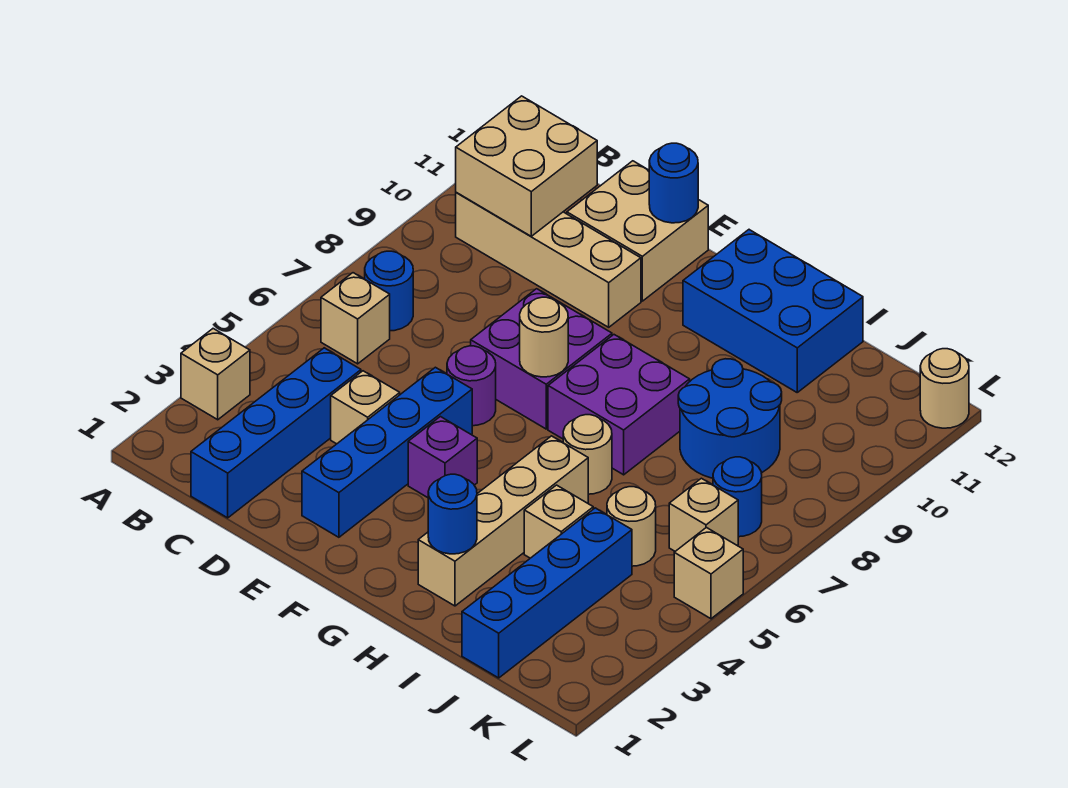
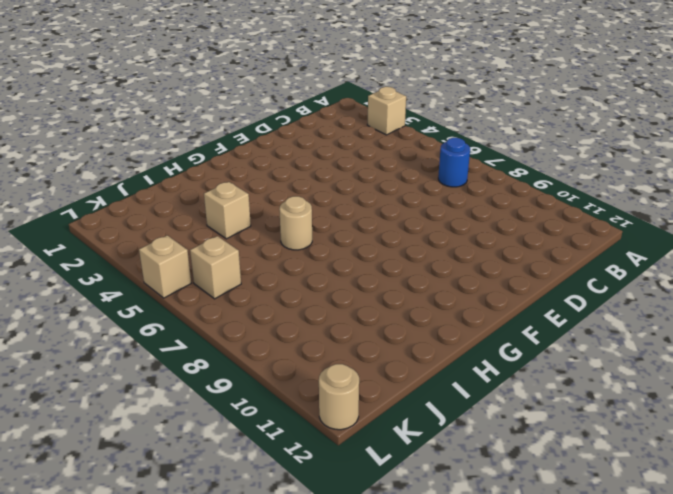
none -> tan 1x1 brick [321,273,390,364]
none -> tan 1x4 brick [456,192,641,327]
none -> blue 1x4 brick [191,348,361,518]

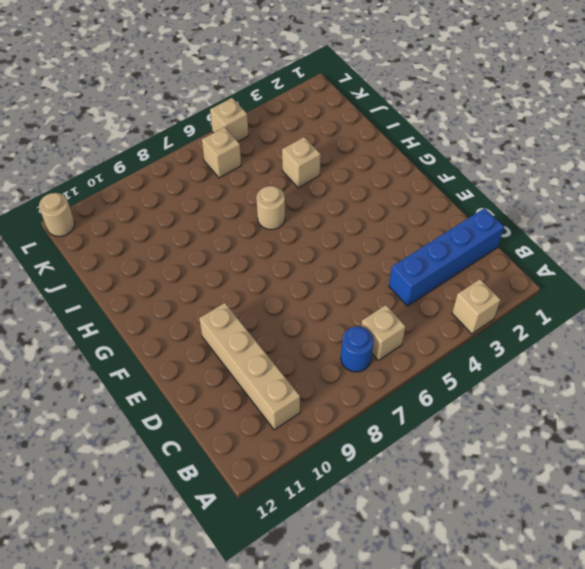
none -> tan 1x1 brick [331,371,400,444]
none -> tan 2x2 brick [567,161,708,301]
none -> blue 1x4 brick [302,367,472,537]

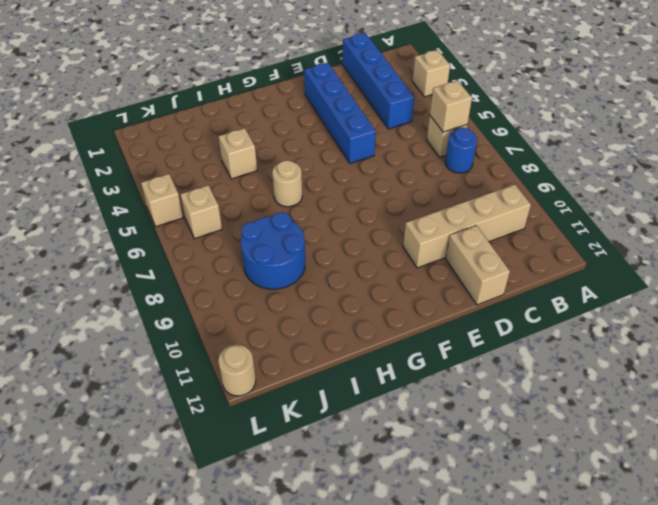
tan 1x1 brick [430,81,472,132] -> tan 1x1 brick moved to [331,371,400,444]
tan 1x2 brick [446,226,510,305] -> tan 2x2 brick [567,161,708,301]
none -> purple 1x1 round brick [447,346,496,426]
none -> purple 2x2 brick [471,289,612,429]
none -> purple 1x1 brick [408,417,477,498]

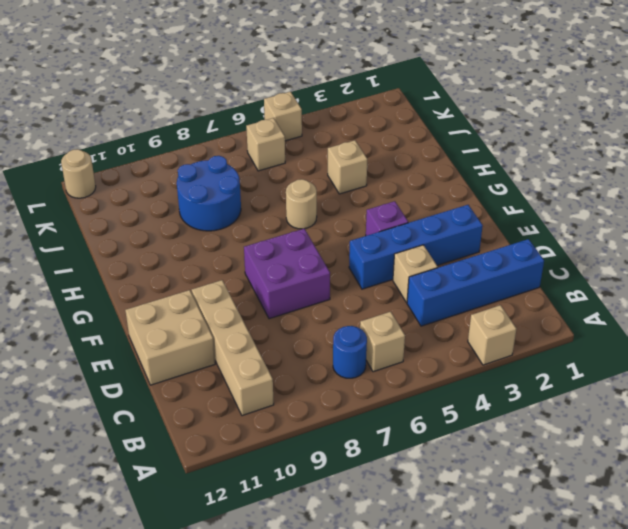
none -> purple 1x1 round brick [447,346,496,426]
none -> purple 2x2 brick [548,335,690,475]
none -> blue 2x3 brick [683,230,863,392]

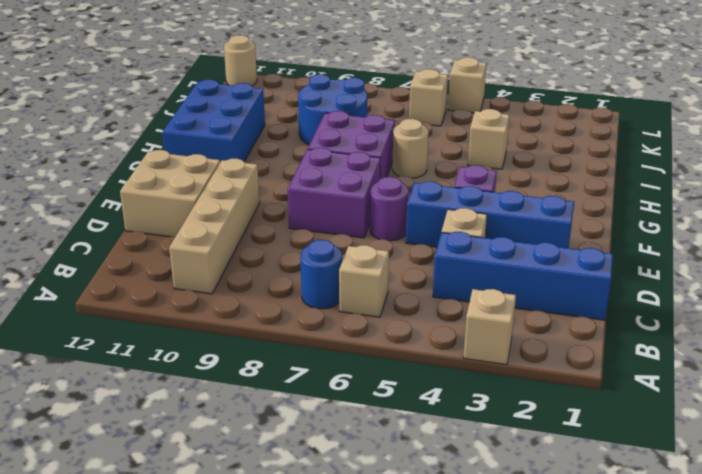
none -> tan 1x4 brick [418,436,588,606]
none -> blue 1x4 brick [462,508,632,678]
none -> tan 1x1 round brick [607,487,656,566]

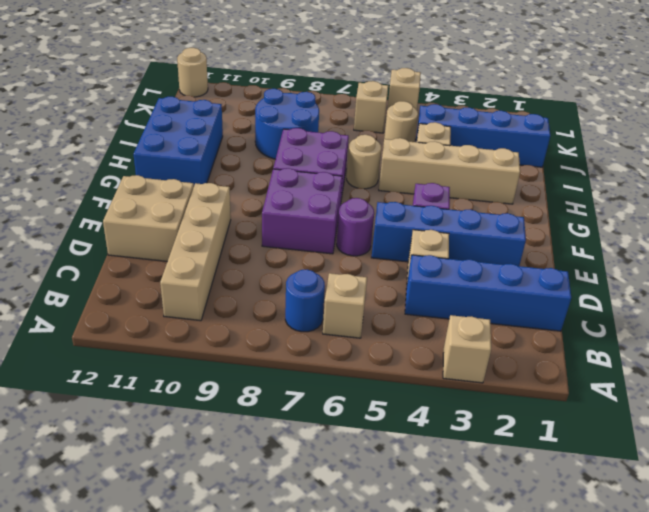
none -> blue 1x1 round brick [713,457,762,537]
none -> tan 2x2 brick [456,96,597,236]
none -> blue 1x1 round brick [649,143,698,223]

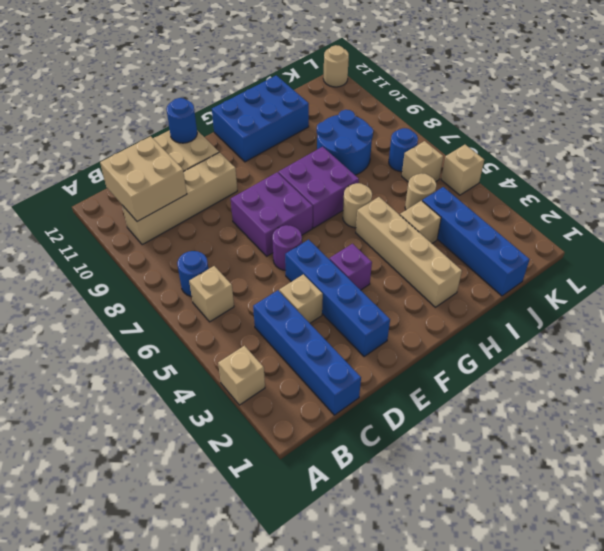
none -> tan 1x1 round brick [520,297,568,377]
none -> blue 1x1 round brick [428,474,477,554]

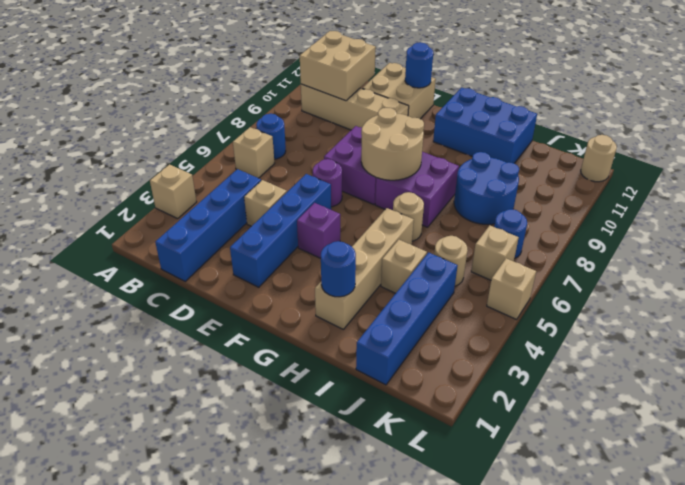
tan 2x2 round brick [361,108,424,180] -> tan 1x1 round brick [520,297,568,377]

